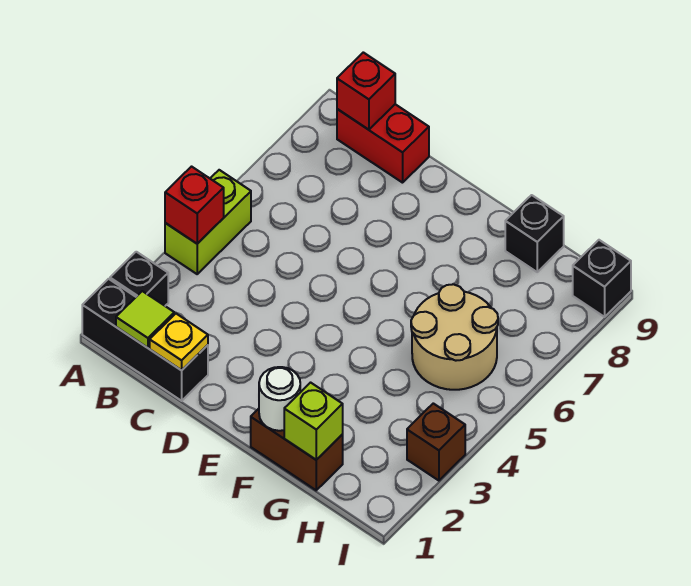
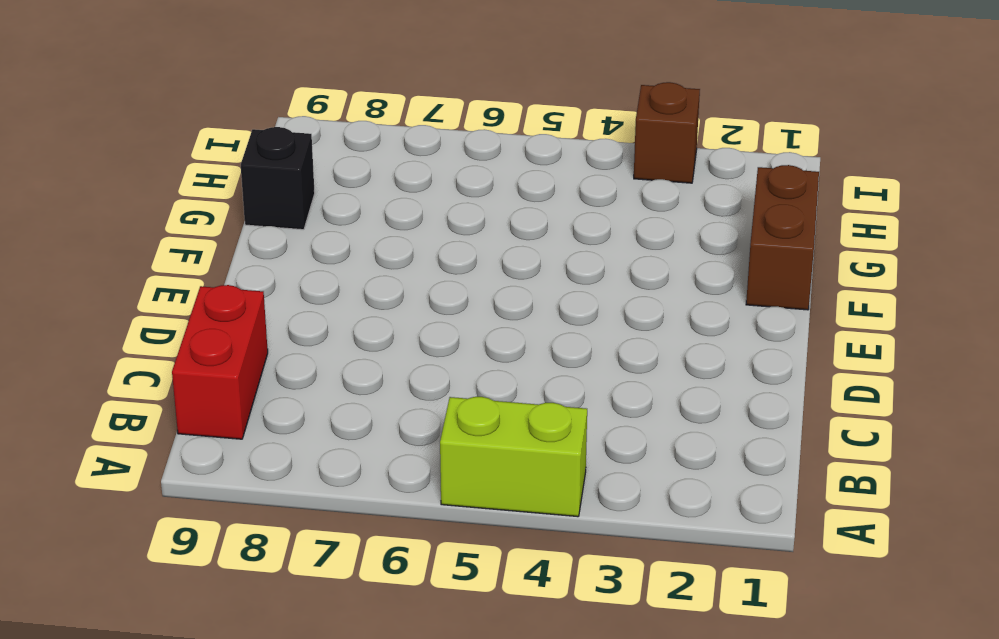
none -> black 1x3 brick [82,279,208,401]
none -> black 1x1 brick [110,252,168,306]
none -> tan 2x2 round brick [411,284,498,390]

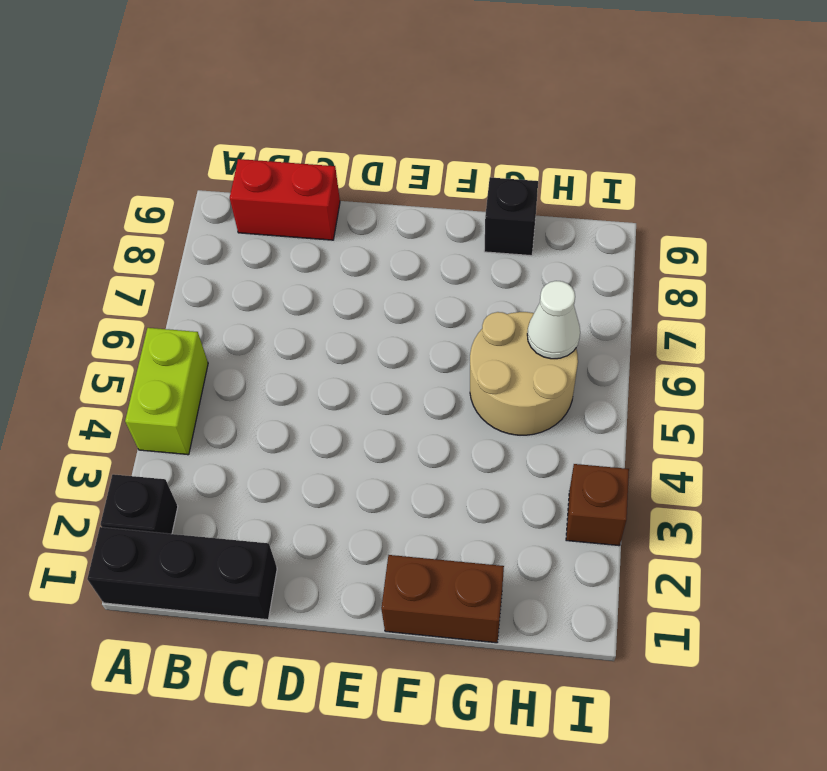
white 1x1 cone [527,281,580,359] -> none
none -> black 1x1 brick [573,240,631,317]
none -> red 1x1 brick [165,167,224,244]
none -> lime 1x1 tile [116,291,174,348]

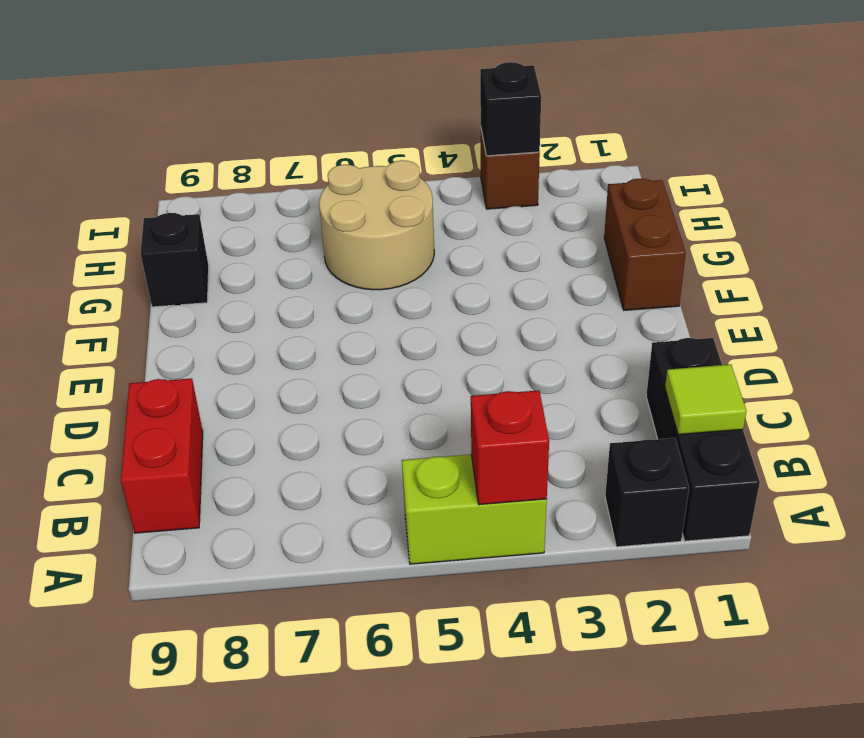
black 1x1 brick [480,62,541,156] -> black 1x1 brick moved to [573,240,631,317]
none -> red 1x1 brick [337,52,395,130]
none -> yellow 1x1 plate [150,314,208,370]
none -> white 1x1 round brick [259,367,300,431]

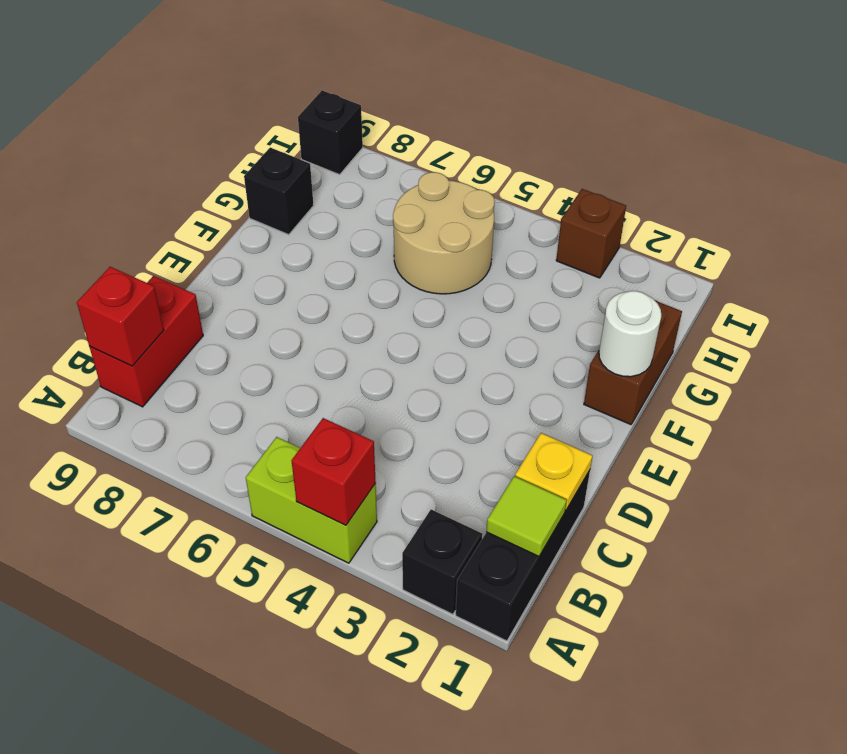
none -> lime 1x1 brick [284,383,343,460]

